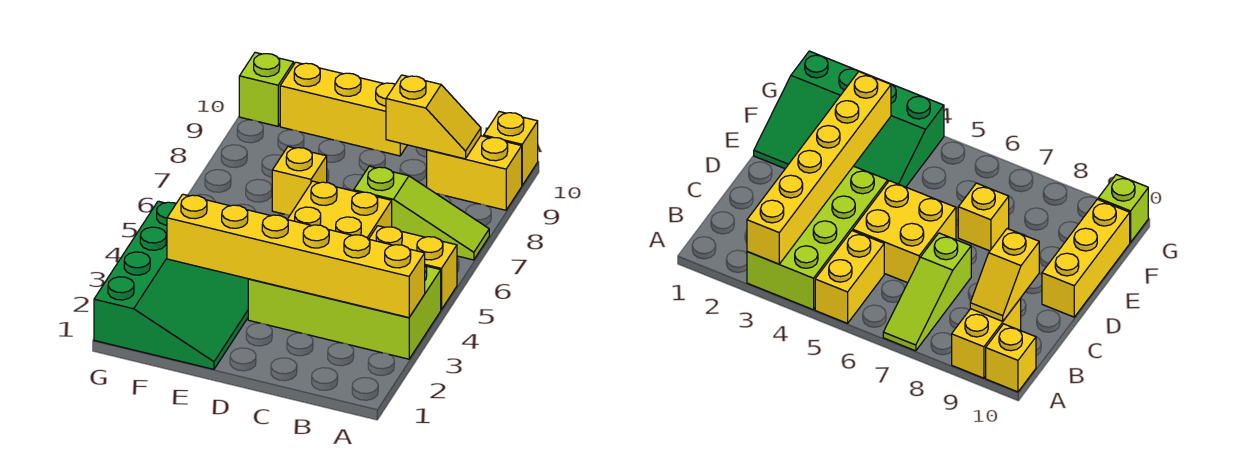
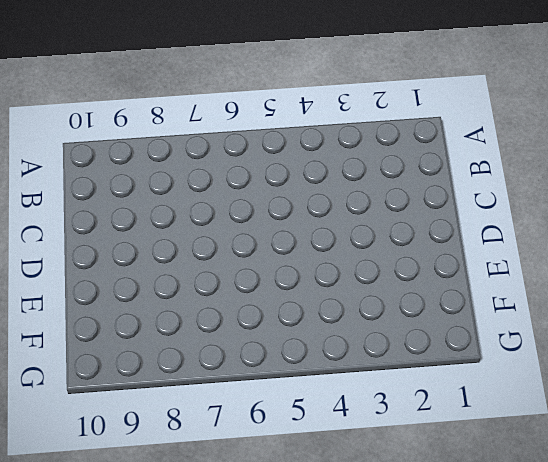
none -> lime 2x4 brick [248,266,441,359]
none -> yellow 1x2 brick [369,226,457,310]
none -> lime 1x3 slope [354,166,489,260]

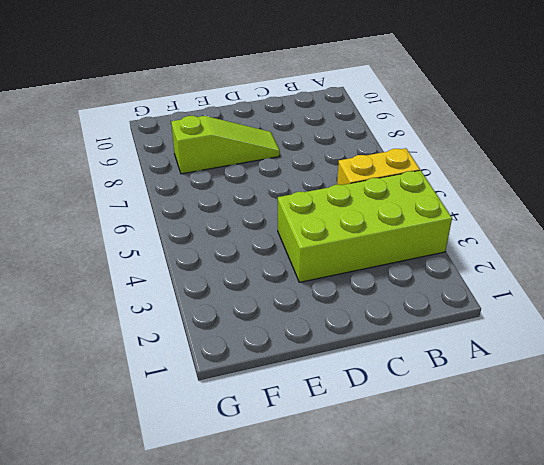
lime 1x3 slope [171,116,280,174] -> lime 1x3 slope moved to [354,166,489,260]
none -> yellow 1x2 brick [427,136,522,210]
none -> yellow 1x1 brick [484,112,538,185]
none -> yellow 2x2 brick [287,181,392,239]

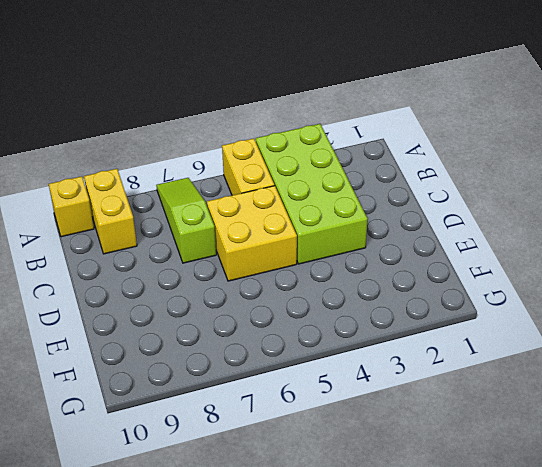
none -> yellow 1x3 brick [280,62,407,156]
none -> green 3x4 slope [94,201,248,369]
none -> yellow 1x1 brick [272,147,327,215]

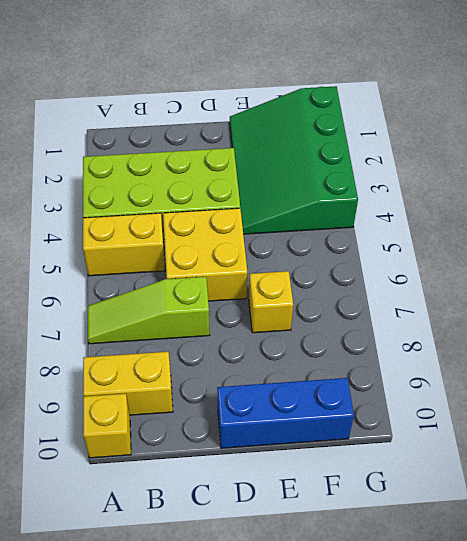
blue 1x3 brick [217,378,354,448] -> yellow 1x3 brick [280,62,407,156]
none -> lime 1x1 brick [239,52,294,126]
none -> yellow 1x6 brick [167,194,425,317]
none -> yellow 1x2 slope [386,75,481,159]

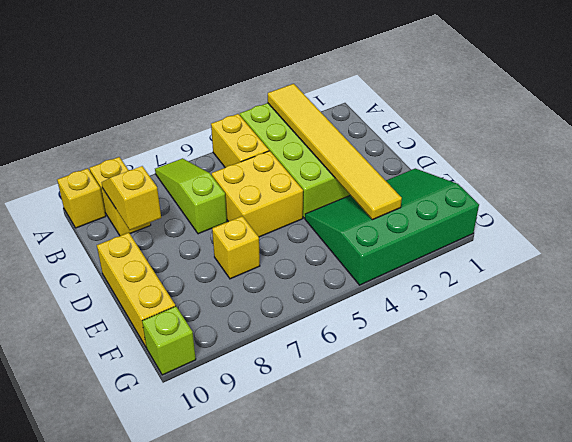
yellow 1x6 tile [268,84,402,220] -> yellow 1x6 brick [167,194,425,317]

